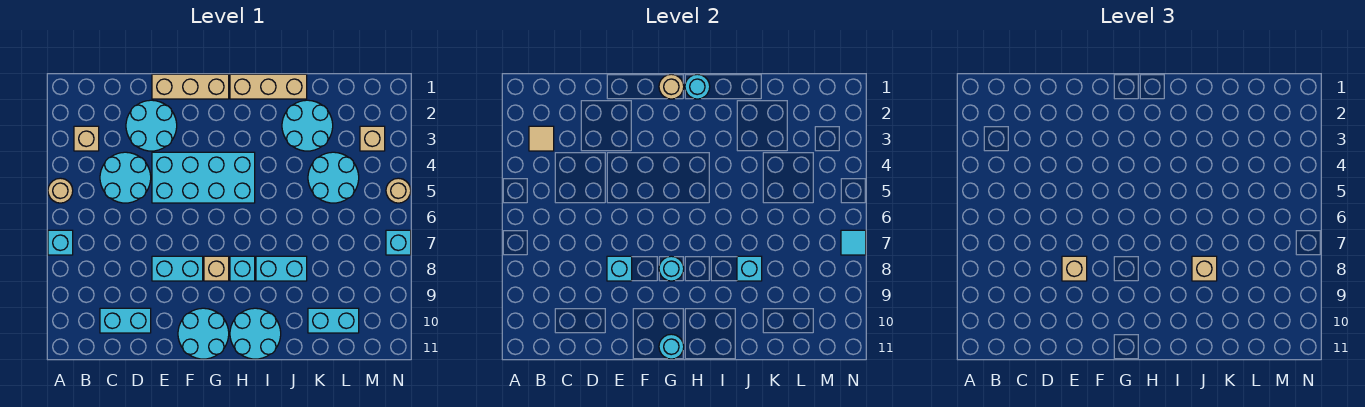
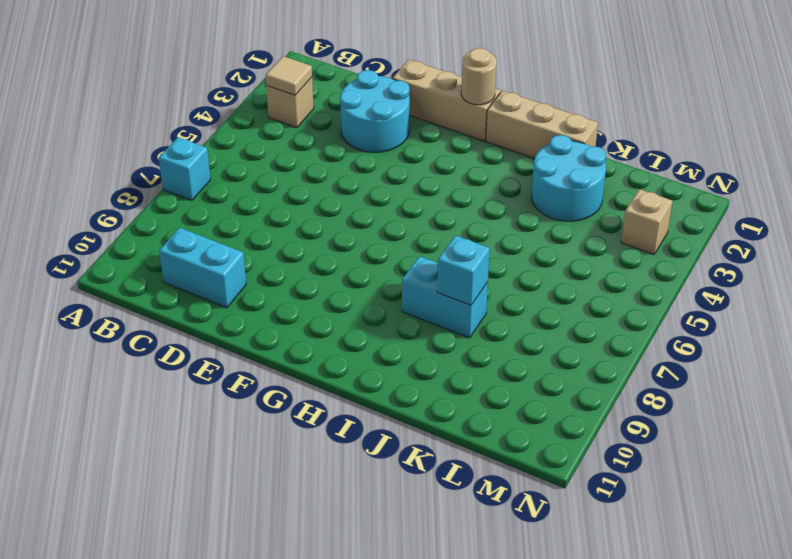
none -> tan 1x1 round brick [48,178,73,203]
none -> cyan 2x2 round brick [100,152,151,203]
none -> cyan 2x4 brick [152,152,255,203]
none -> cyan 1x2 brick [152,256,203,281]

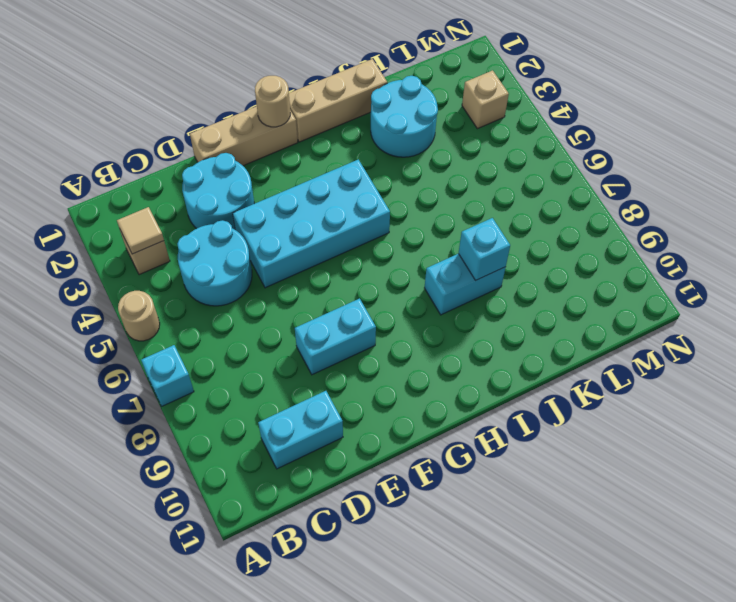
none -> cyan 2x2 round brick [178,308,229,359]
none -> tan 1x1 brick [204,256,229,281]
none -> cyan 1x1 brick [230,256,255,281]
none -> cyan 2x2 round brick [230,308,281,359]

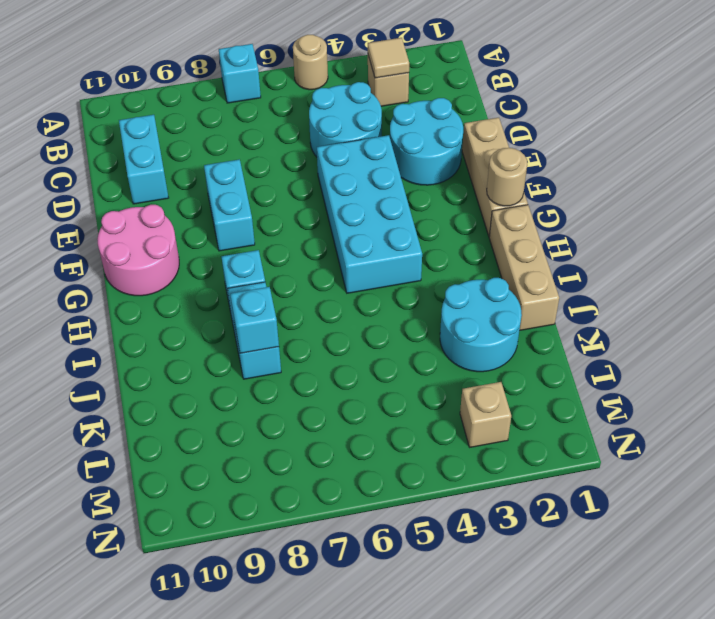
pink 2x2 round brick [97,205,179,296] -> cyan 2x2 round brick [178,308,229,359]
none -> tan 1x1 brick [204,256,229,281]
none -> cyan 2x2 round brick [230,308,281,359]
none -> cyan 2x2 round brick [308,152,359,203]
none -> cyan 1x2 brick [308,308,359,333]

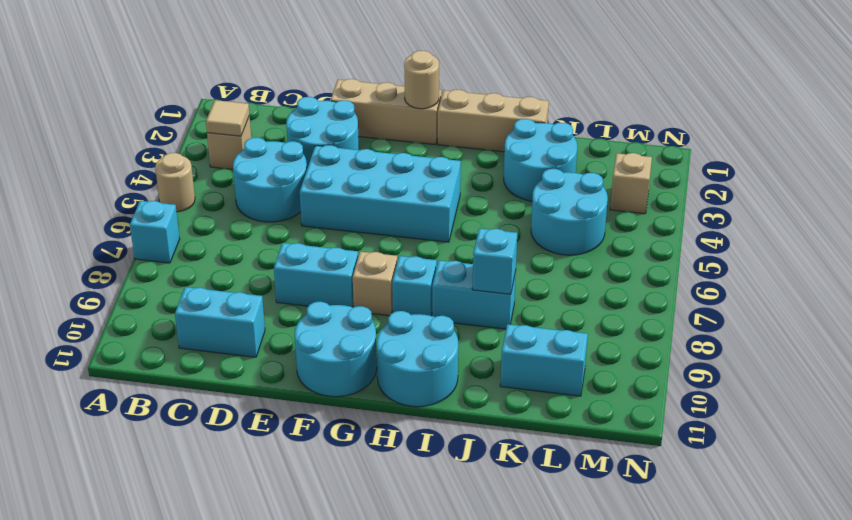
none -> tan 1x1 round brick [386,178,411,203]
none -> cyan 1x1 brick [386,230,411,255]
none -> cyan 1x1 brick [607,256,632,281]
none -> cyan 1x1 round brick [659,256,684,281]

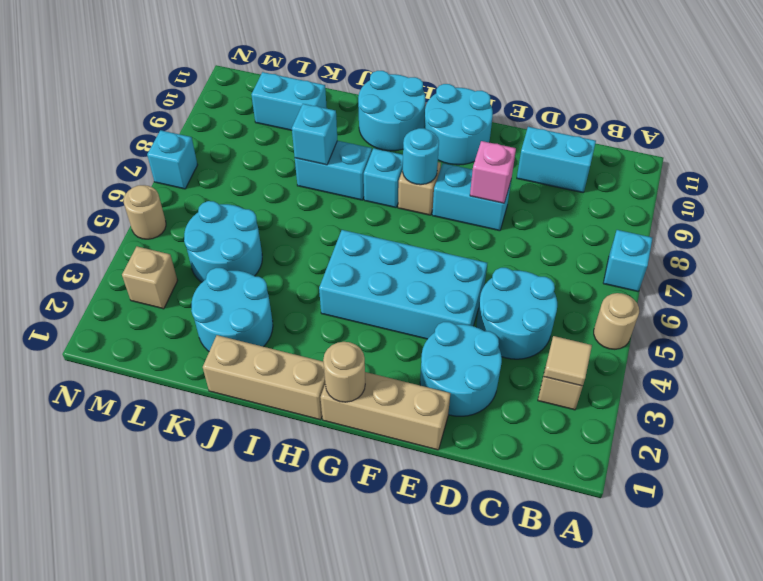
pink 1x1 brick [470,141,516,203] -> cyan 1x1 brick [607,256,632,281]
none -> cyan 1x1 round brick [659,334,684,359]
none -> cyan 1x1 round brick [685,74,710,99]
none -> cyan 1x1 tile [841,230,866,255]
none -> tan 1x1 brick [1062,256,1087,281]

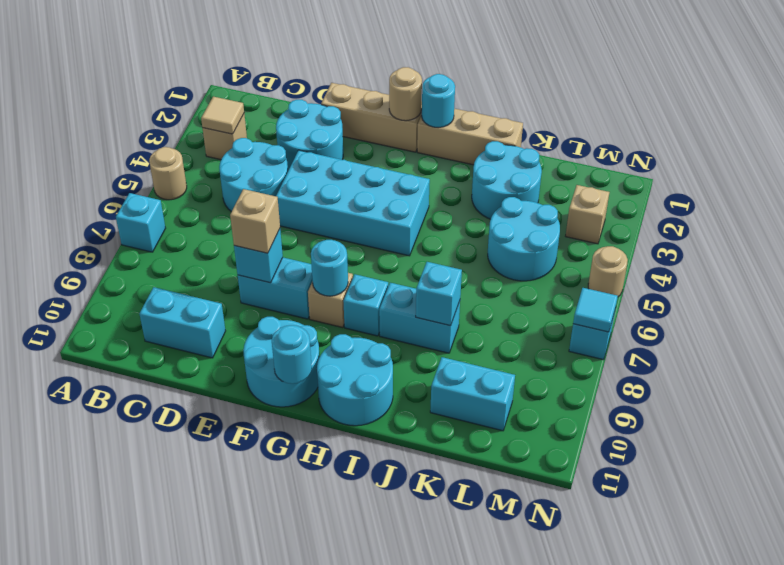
none -> tan 1x1 brick [1192,256,1217,281]

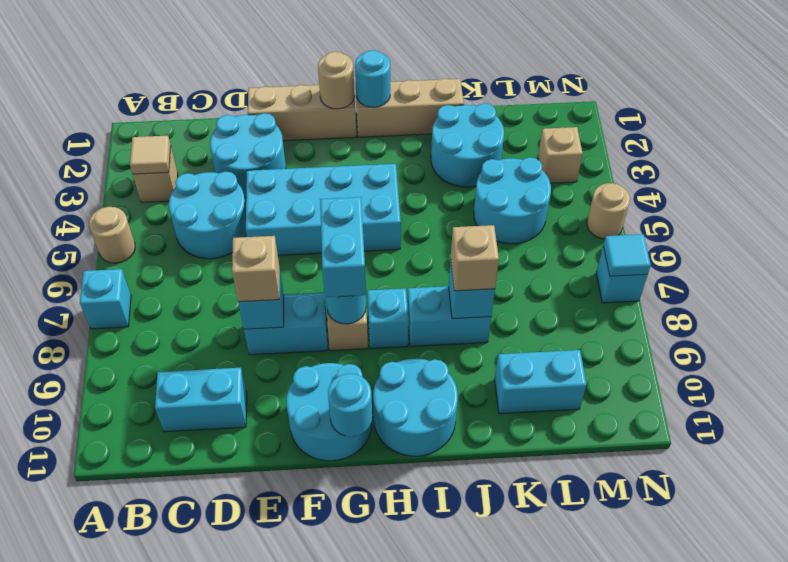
cyan 1x2 brick [320,197,366,297] -> none

